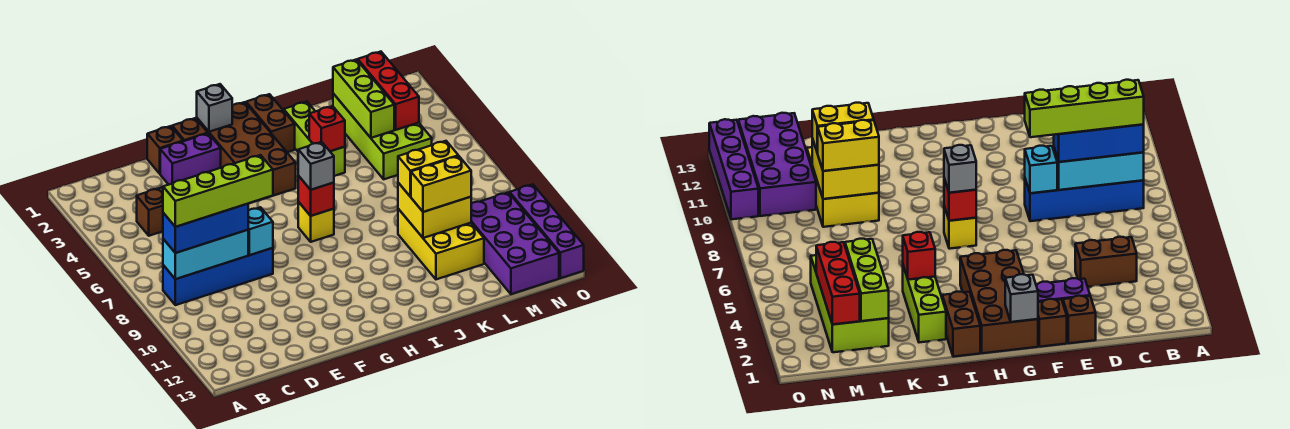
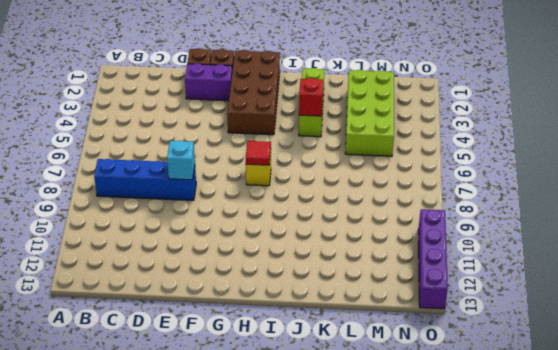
red 1x1 tile [246,141,271,165] -> red 1x1 brick [298,176,334,216]
none -> brown 1x2 brick [137,187,163,236]
none -> brown 1x2 brick [246,94,295,152]
none -> yellow 2x3 brick [398,209,484,279]

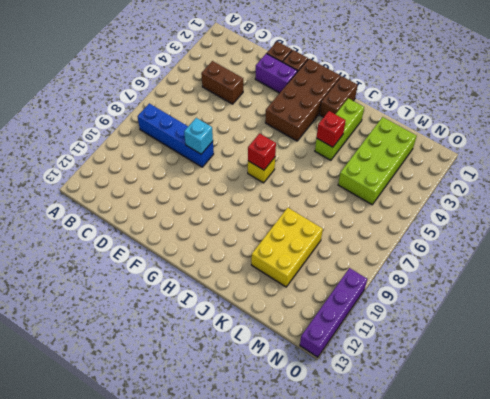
none -> purple 2x4 brick [471,192,559,294]
none -> cyan 1x3 brick [163,230,248,279]
none -> grey 1x1 brick [197,84,232,132]

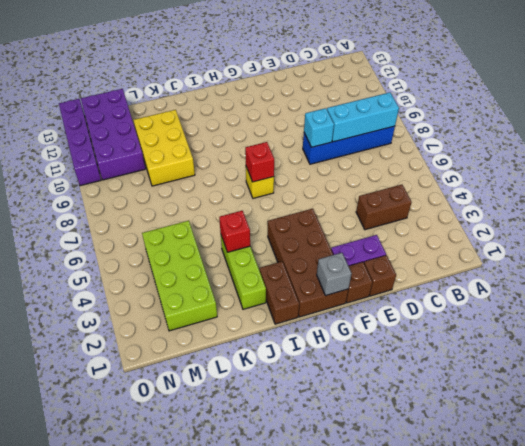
none -> yellow 2x2 brick [398,183,471,238]
none -> lime 1x3 brick [333,59,394,138]
none -> red 1x3 brick [358,52,419,130]

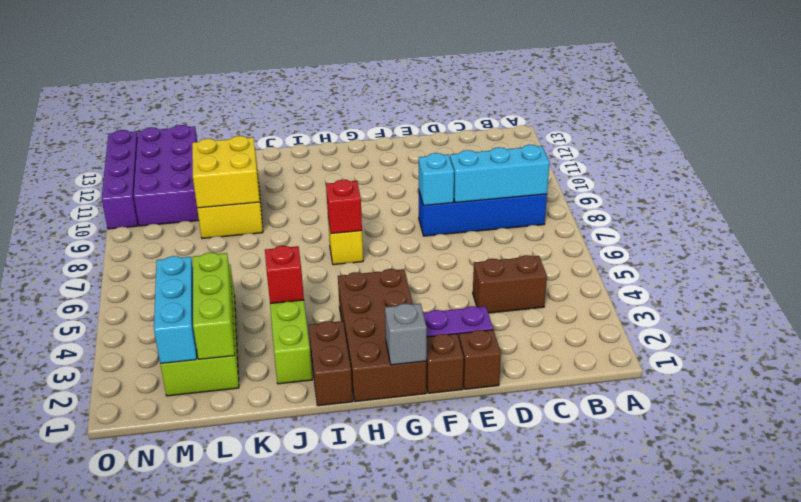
cyan 1x3 brick [154,256,197,363] -> red 1x3 brick [358,52,419,130]
none -> blue 1x3 brick [163,204,248,253]
none -> grey 1x1 brick [298,142,334,190]
none -> yellow 1x2 brick [398,141,458,197]

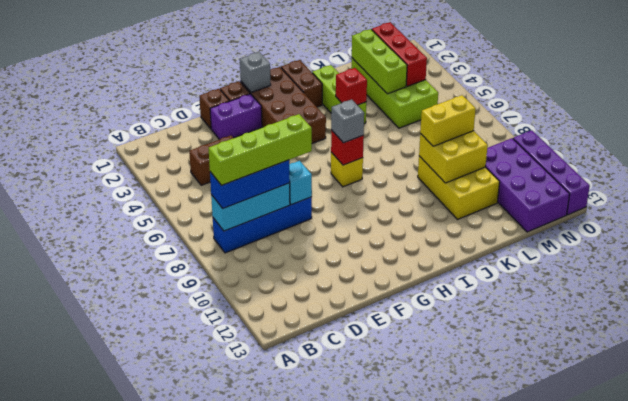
none -> yellow 1x2 brick [411,156,471,212]

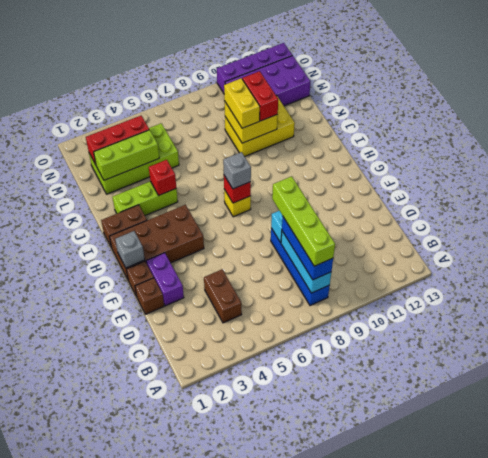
red 1x2 brick [242,71,278,121] -> yellow 1x2 brick [411,156,471,212]

